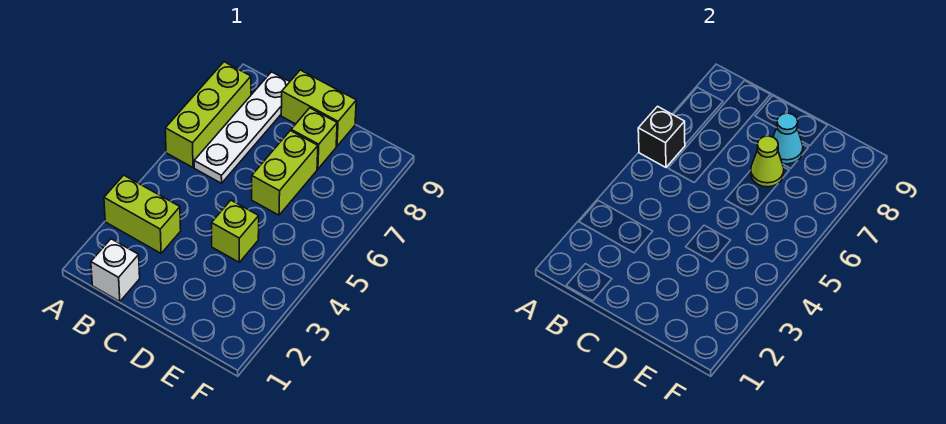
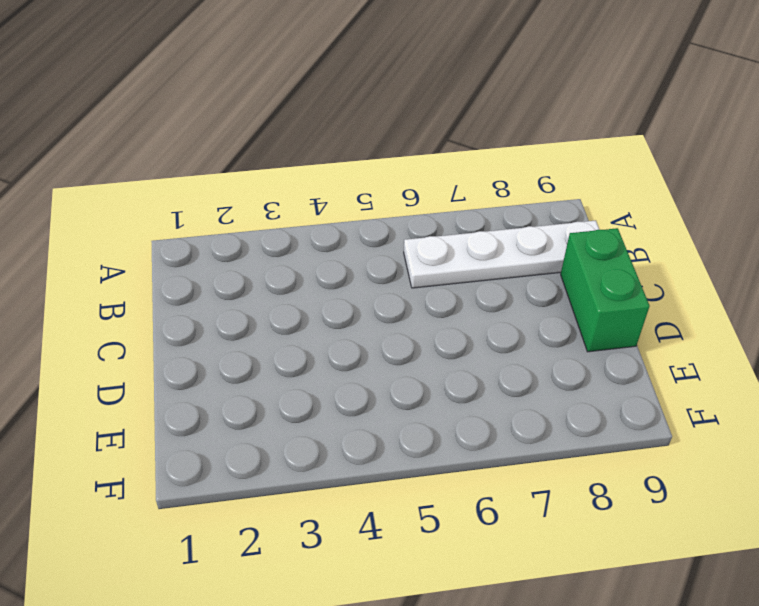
green 1x2 brick [561,228,650,352] -> lime 1x2 brick [281,70,356,146]
none -> lime 1x2 brick [104,175,181,253]
none -> lime 1x3 brick [165,62,251,167]

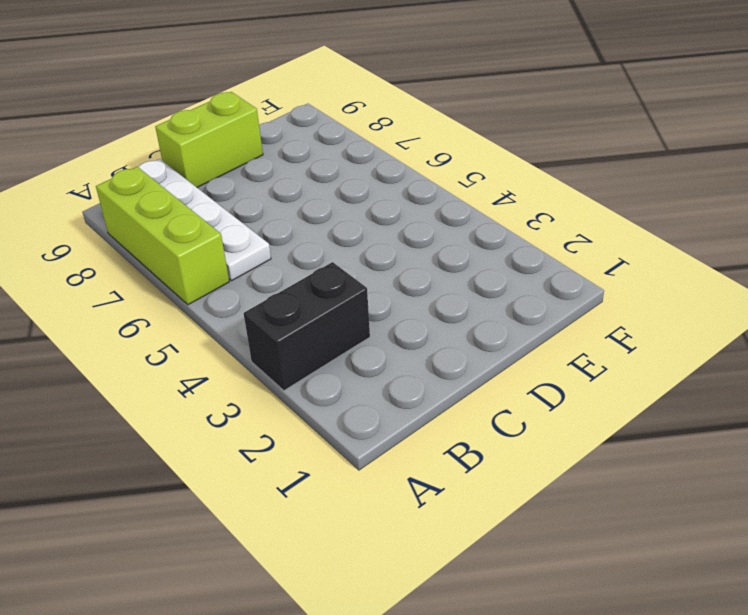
black 1x2 brick [244,262,370,391] -> lime 1x2 brick [104,175,181,253]
none -> white 1x1 brick [91,239,140,302]
none -> lime 1x1 brick [212,200,259,262]

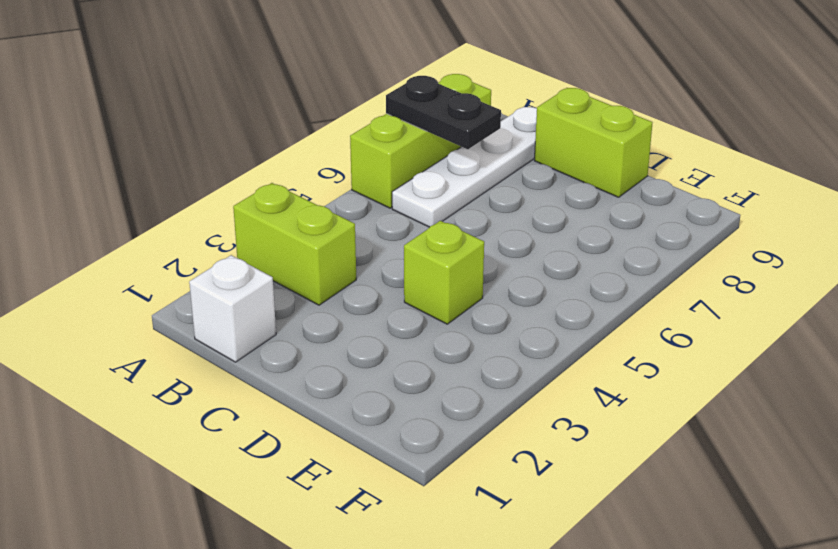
black 1x2 plate [386,76,501,149] -> none
none -> lime 1x2 brick [252,131,318,215]
none -> lime 1x1 brick [291,108,337,169]

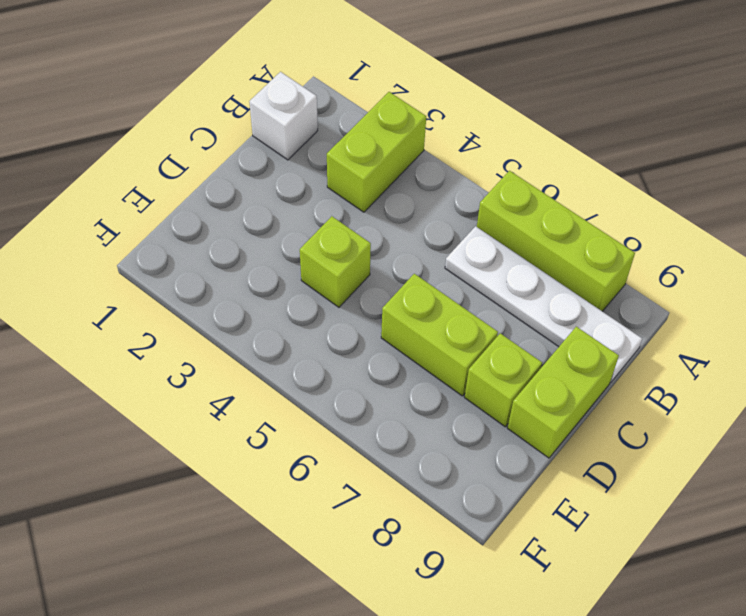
none -> black 1x1 brick [638,106,685,167]
none -> lime 1x1 cone [751,136,784,187]

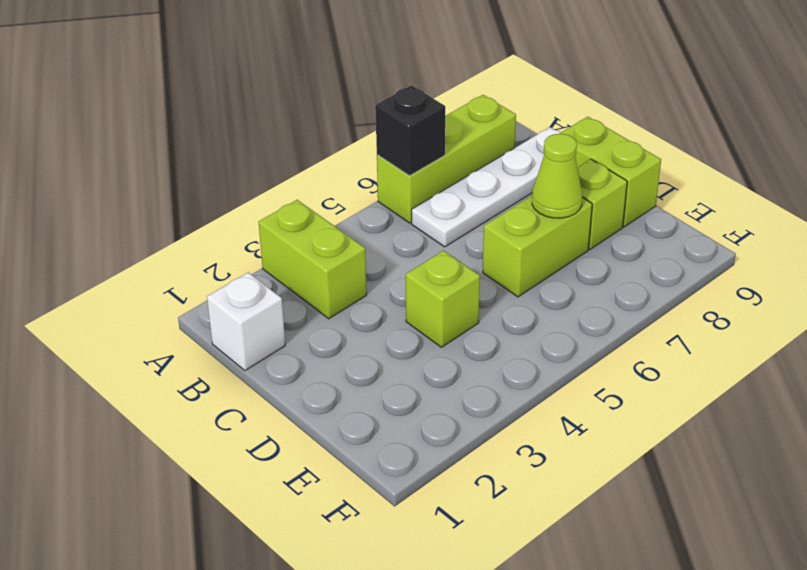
none -> cyan 1x1 cone [773,113,803,164]

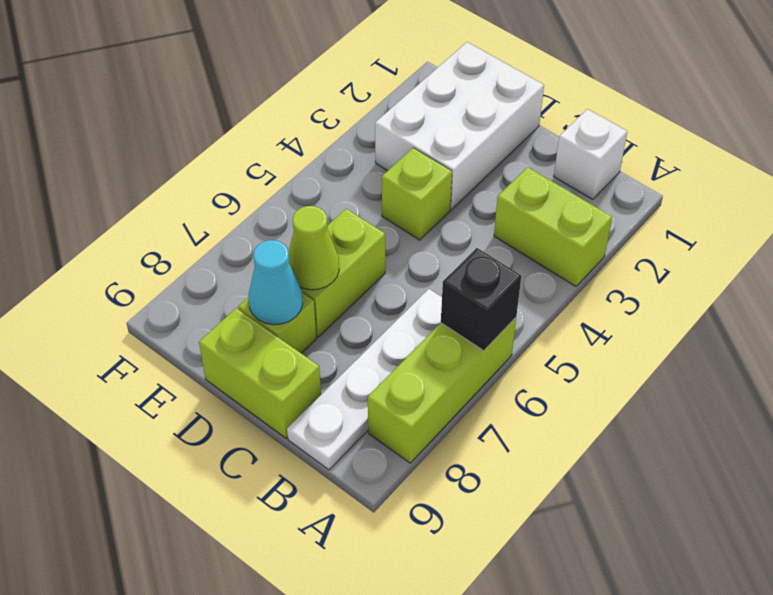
white 2x3 brick [375,42,544,210] -> none

